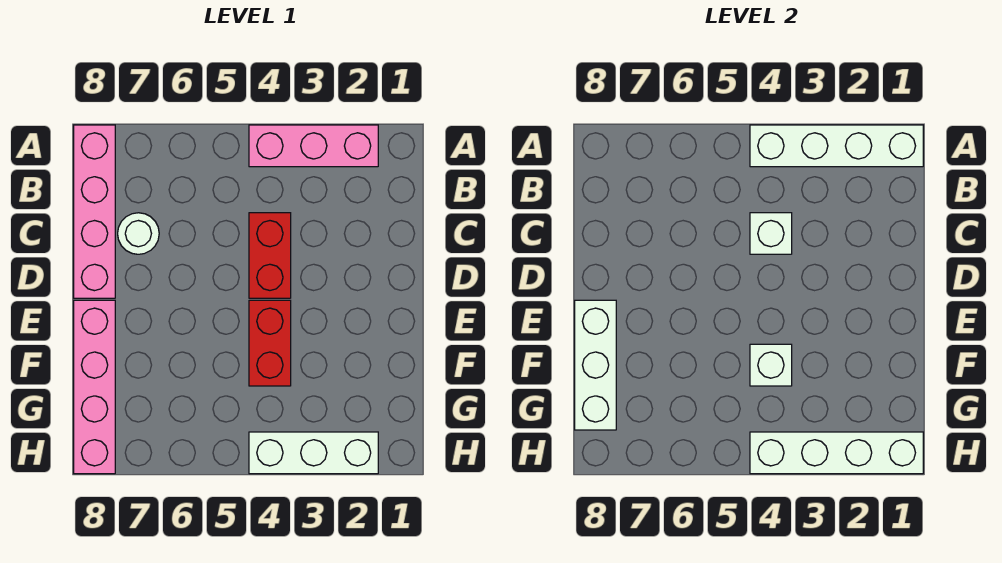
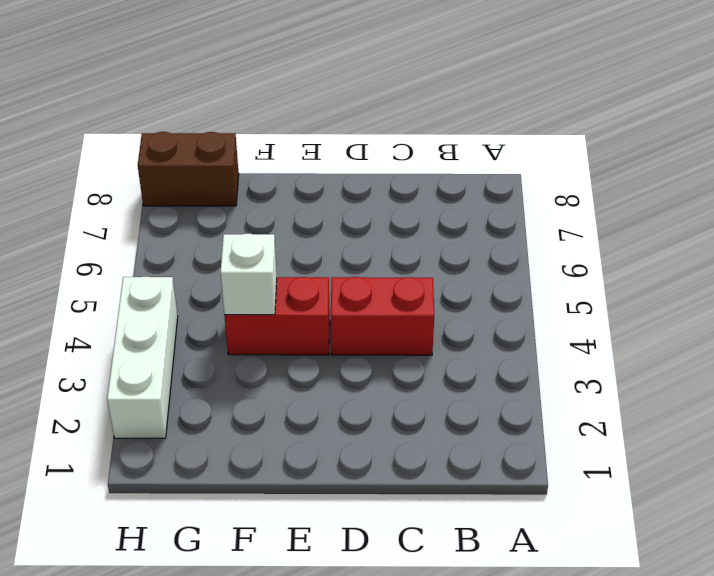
brown 1x2 brick [138,132,239,206] -> pink 1x4 brick [74,300,115,474]
none -> pink 1x3 brick [249,125,378,167]
none -> pink 1x4 brick [74,125,115,298]
none -> white 1x1 round brick [118,213,159,254]

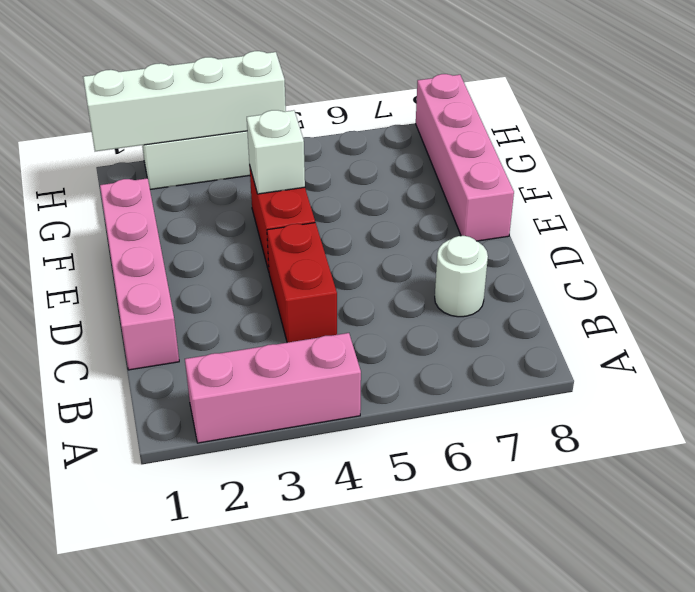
pink 1x4 brick [100,178,179,370] -> pink 1x4 brick moved to [74,125,115,298]
none -> white 1x4 brick [750,125,923,167]
none -> white 1x1 brick [750,213,792,254]
none -> white 1x3 brick [575,300,616,430]

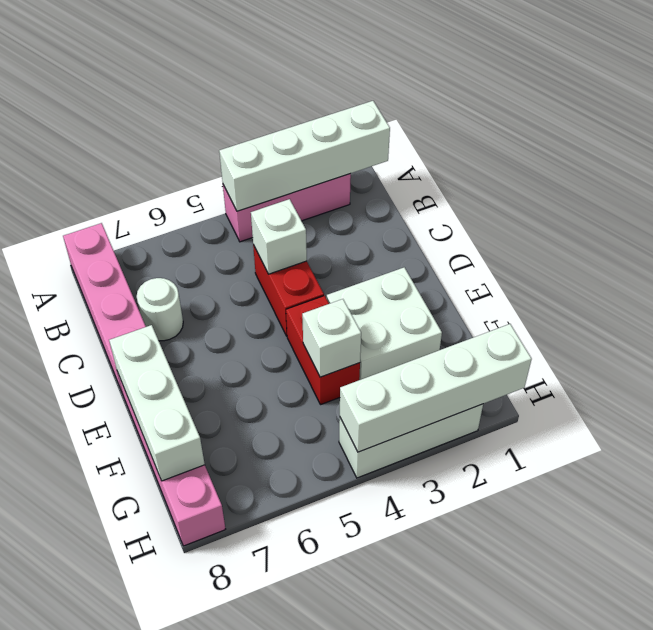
white 2x2 brick [327,267,442,380] -> none

